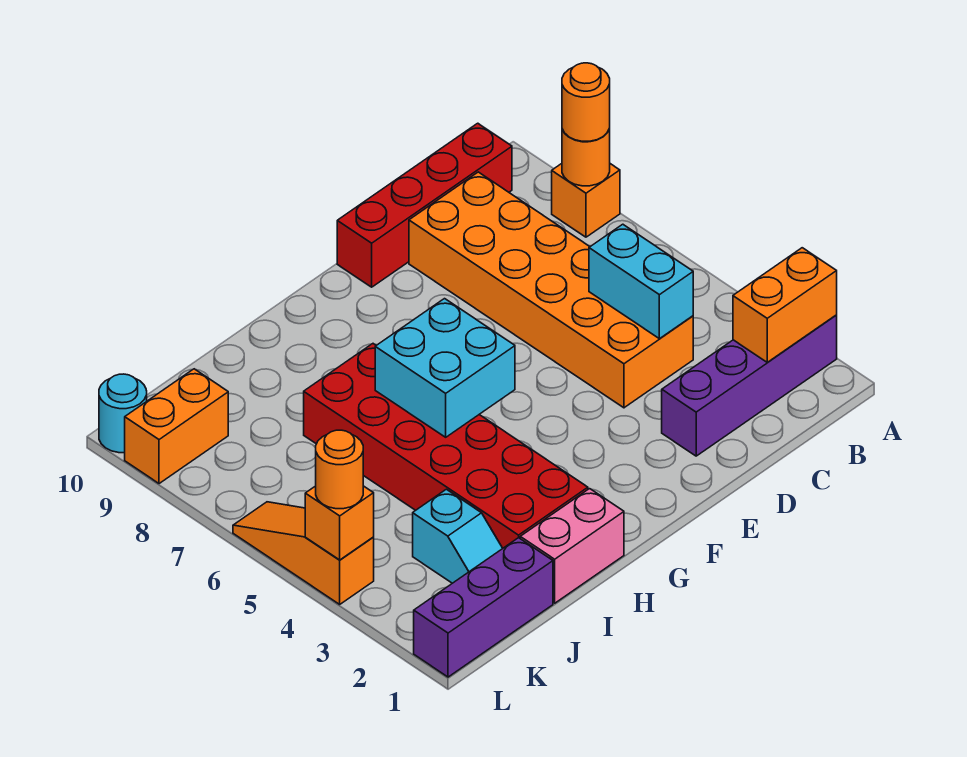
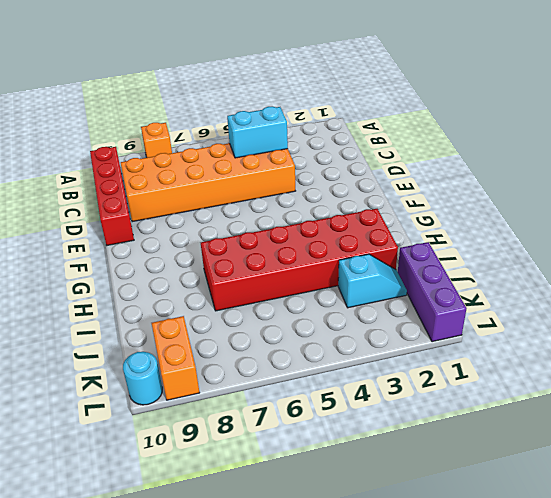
none -> purple 1x4 brick [662,315,837,456]
none -> pink 1x2 brick [520,489,624,603]
none -> orange 1x3 slope [233,502,374,604]

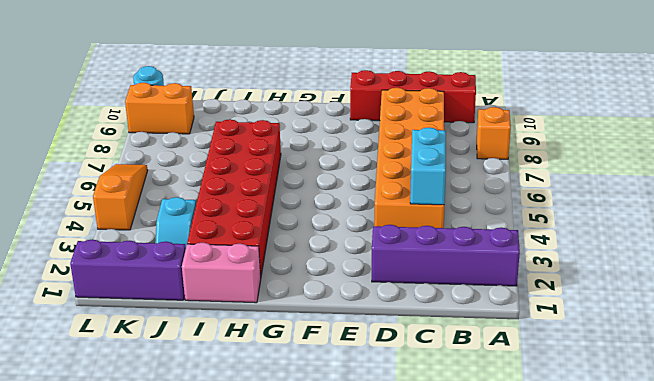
none -> orange 1x2 brick [733,248,837,362]
none -> orange 1x1 round brick [562,129,610,186]
none -> cyan 2x2 brick [375,299,515,437]

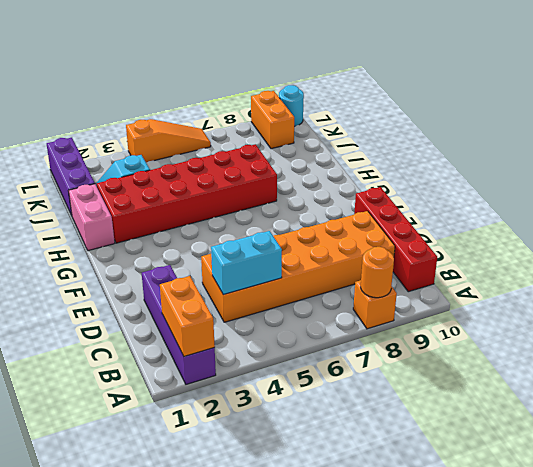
none -> cyan 2x2 brick [375,299,515,437]
none -> orange 1x1 brick [305,486,374,560]
none -> orange 1x1 round brick [562,63,610,141]

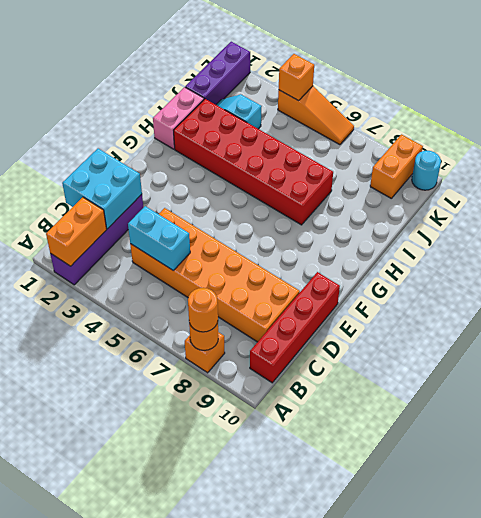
cyan 2x2 brick [62,149,142,229] -> cyan 2x2 brick moved to [375,299,515,437]
none -> orange 1x1 round brick [316,430,363,509]

